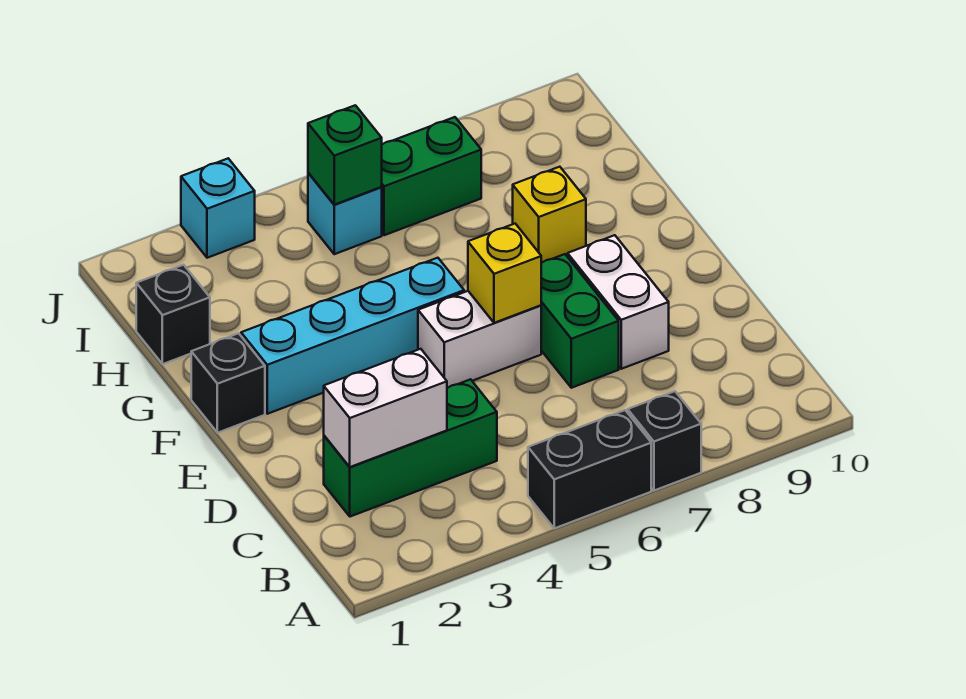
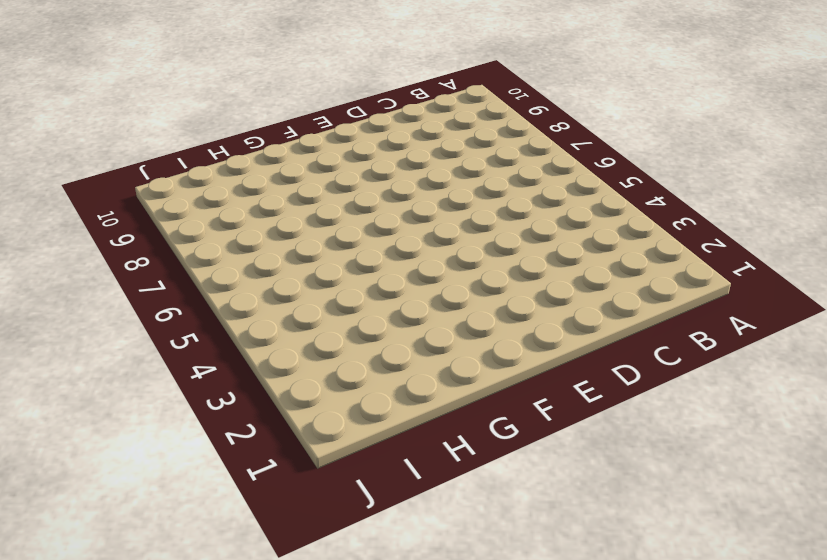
none -> black 1x2 brick [528,410,651,528]
none -> black 1x1 brick [628,391,701,491]
none -> green 1x3 brick [324,379,497,517]

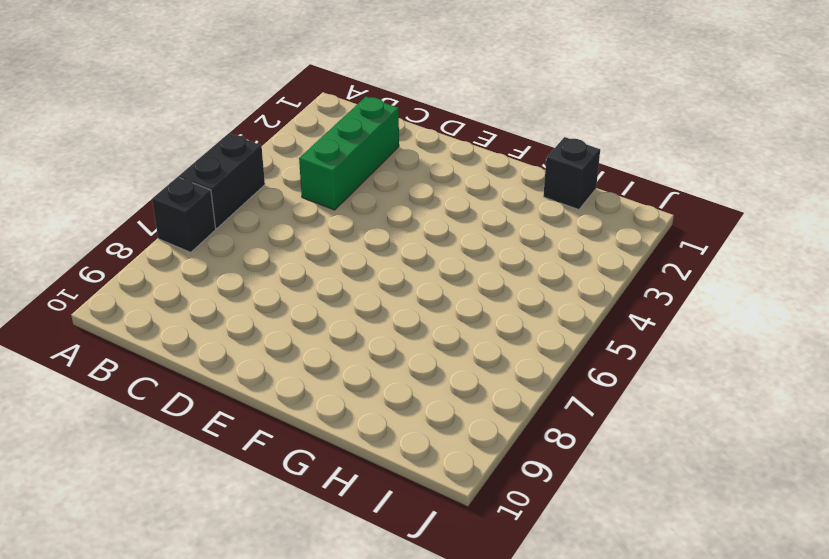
none -> green 1x2 brick [541,254,619,388]
none -> white 1x2 brick [568,235,669,369]
none -> white 1x2 brick [418,291,541,388]

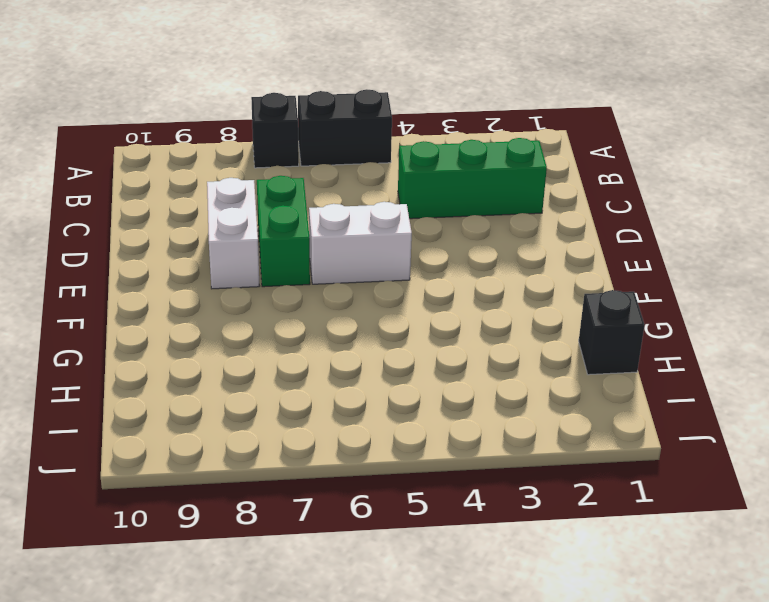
none -> black 1x1 brick [191,333,265,433]
none -> cyan 1x4 brick [241,258,464,414]
none -> yellow 1x1 brick [513,167,586,263]

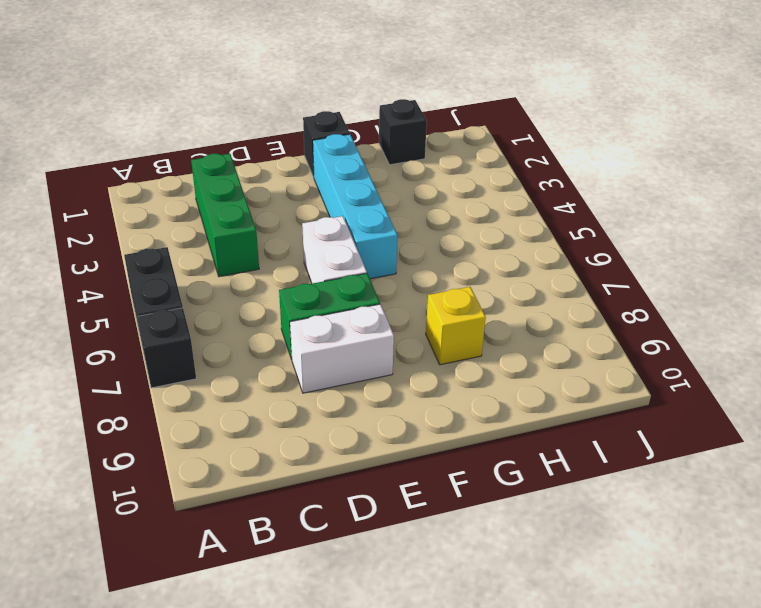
none -> cyan 1x1 brick [308,173,382,254]
none -> green 1x2 brick [382,117,481,235]
none -> cyan 1x1 brick [181,158,255,258]

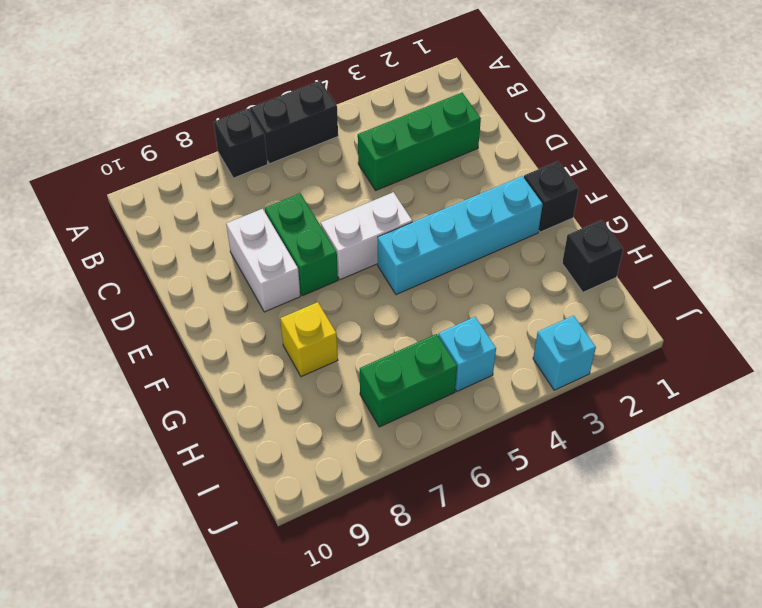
none -> white 1x2 brick [324,349,447,467]
none -> yellow 1x1 brick [468,224,541,323]
none -> green 1x1 brick [308,105,382,205]

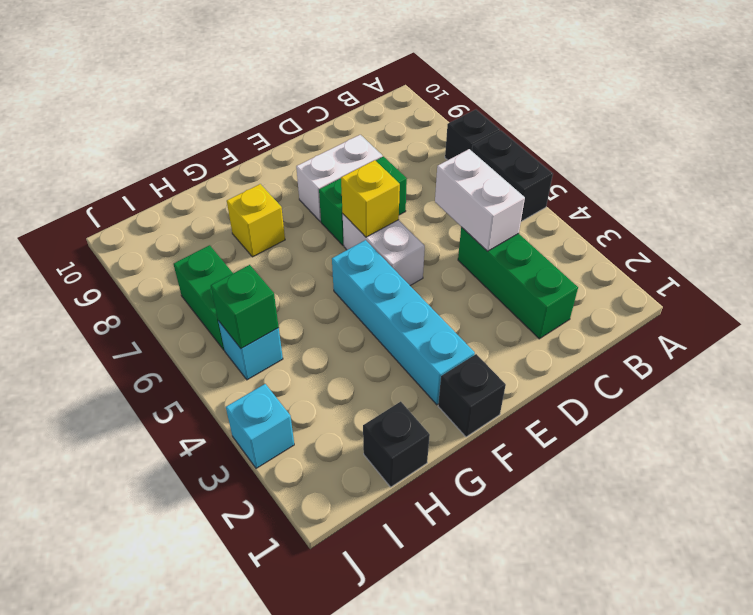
white 1x2 brick [435,149,525,251] -> white 1x2 brick moved to [324,349,447,467]

